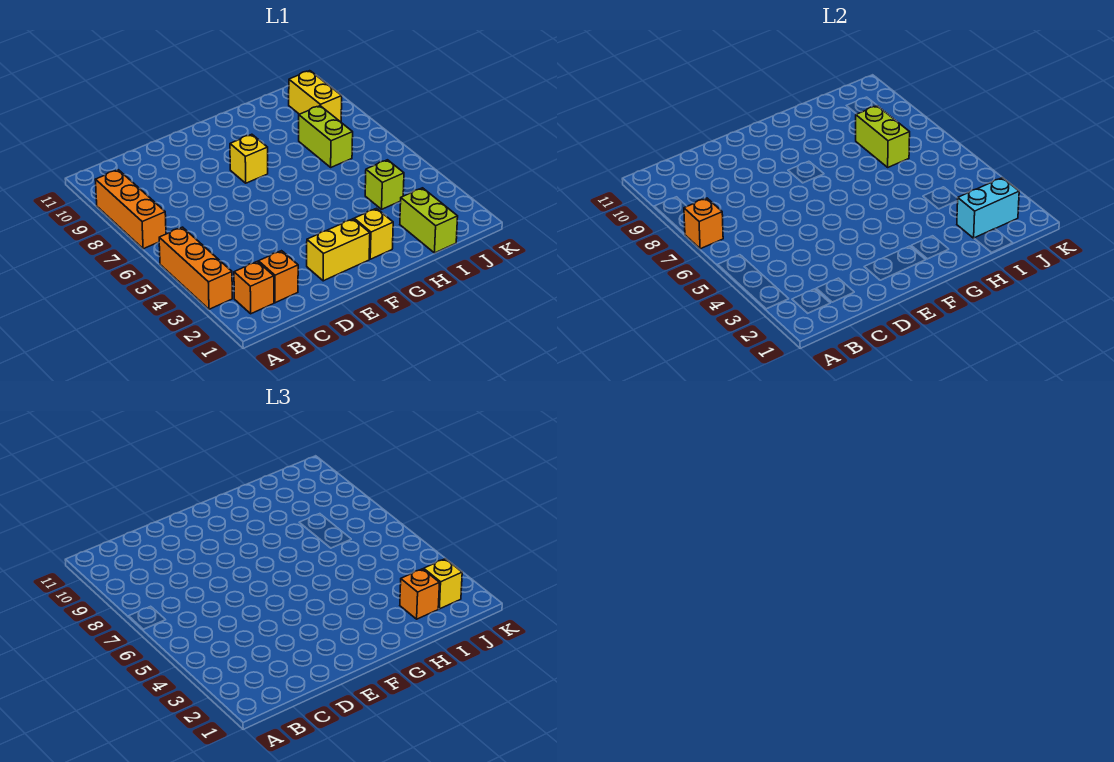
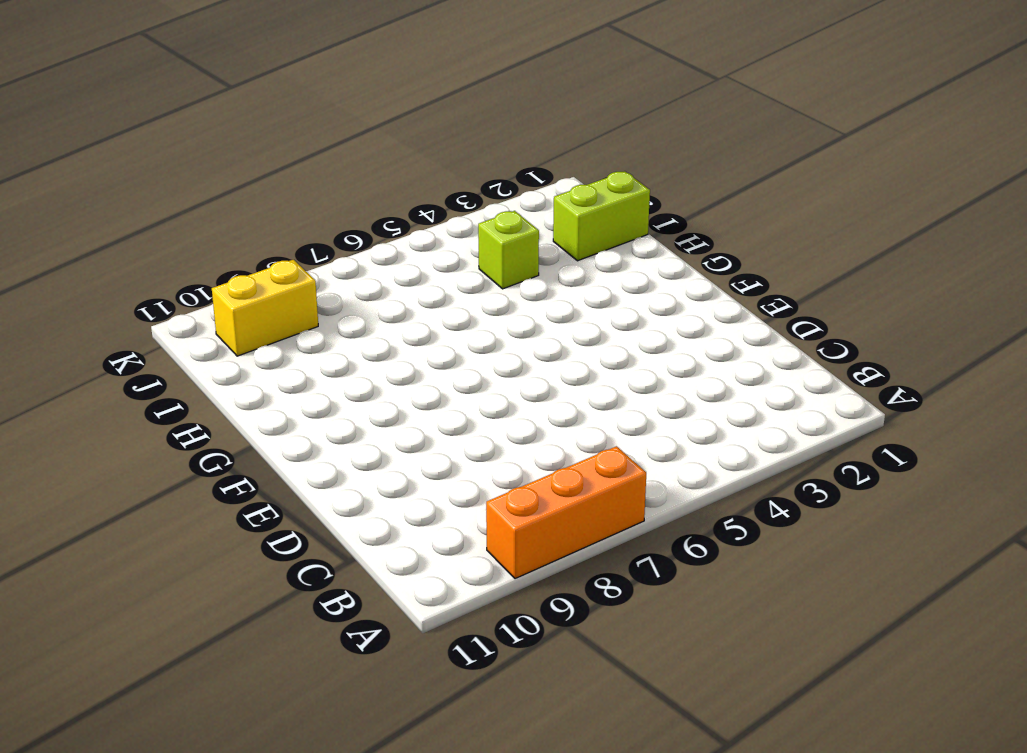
none -> orange 1x3 brick [159,227,232,309]
none -> orange 1x1 brick [234,261,274,314]
none -> orange 1x1 brick [259,251,298,303]

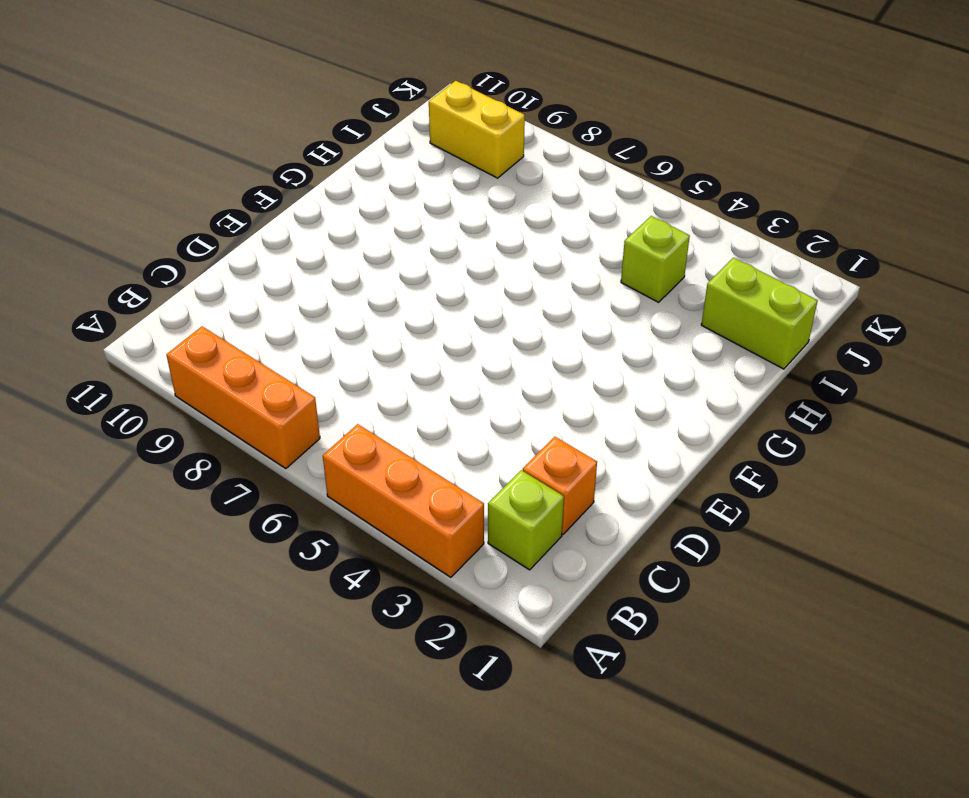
lime 1x1 brick [488,470,564,570] -> orange 1x1 brick [234,261,274,314]
none -> yellow 1x2 brick [307,219,370,281]
none -> yellow 1x1 brick [230,134,268,183]
none -> yellow 1x1 brick [354,208,393,259]

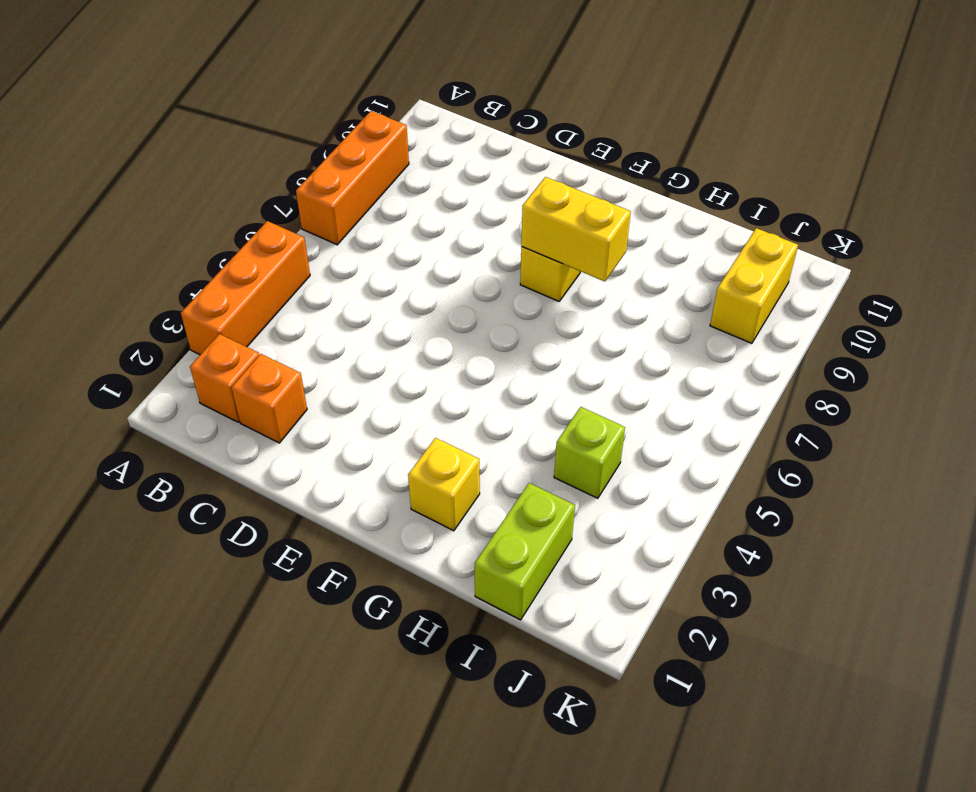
yellow 1x2 brick [521,177,631,281] -> yellow 1x2 brick moved to [307,219,370,281]
none -> lime 1x2 brick [299,106,353,167]
none -> orange 1x1 brick [684,198,723,249]
none -> cyan 1x2 brick [957,178,1019,238]

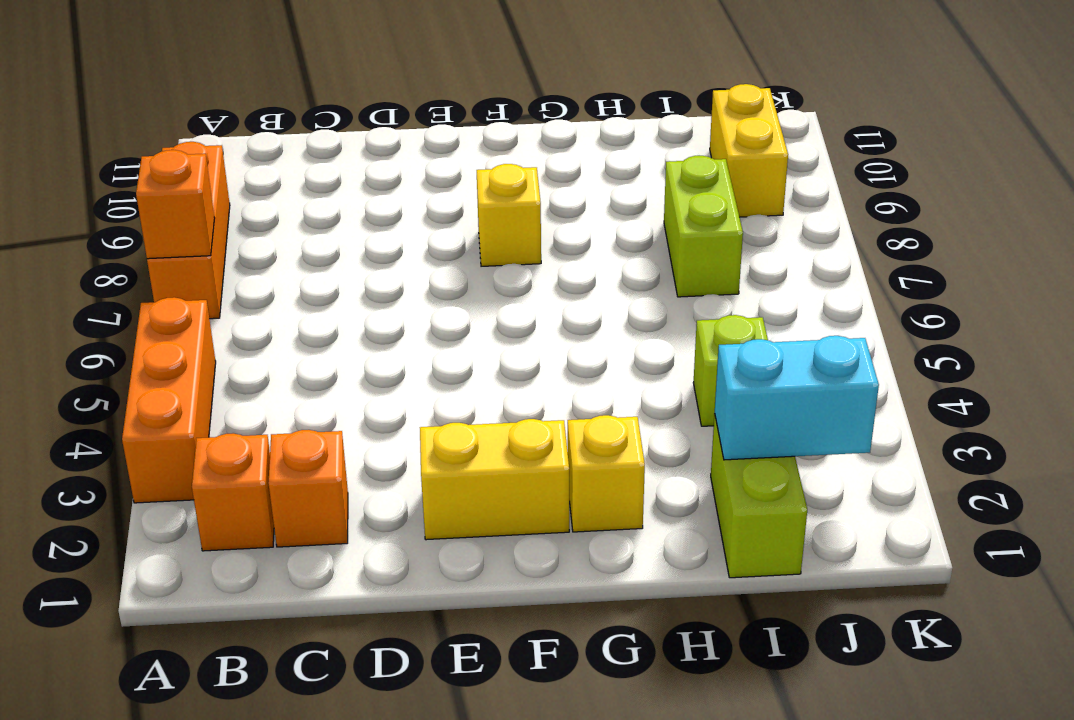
none -> lime 1x2 brick [856,106,910,167]
none -> orange 1x1 brick [400,569,439,619]
none -> yellow 1x1 brick [424,559,462,609]

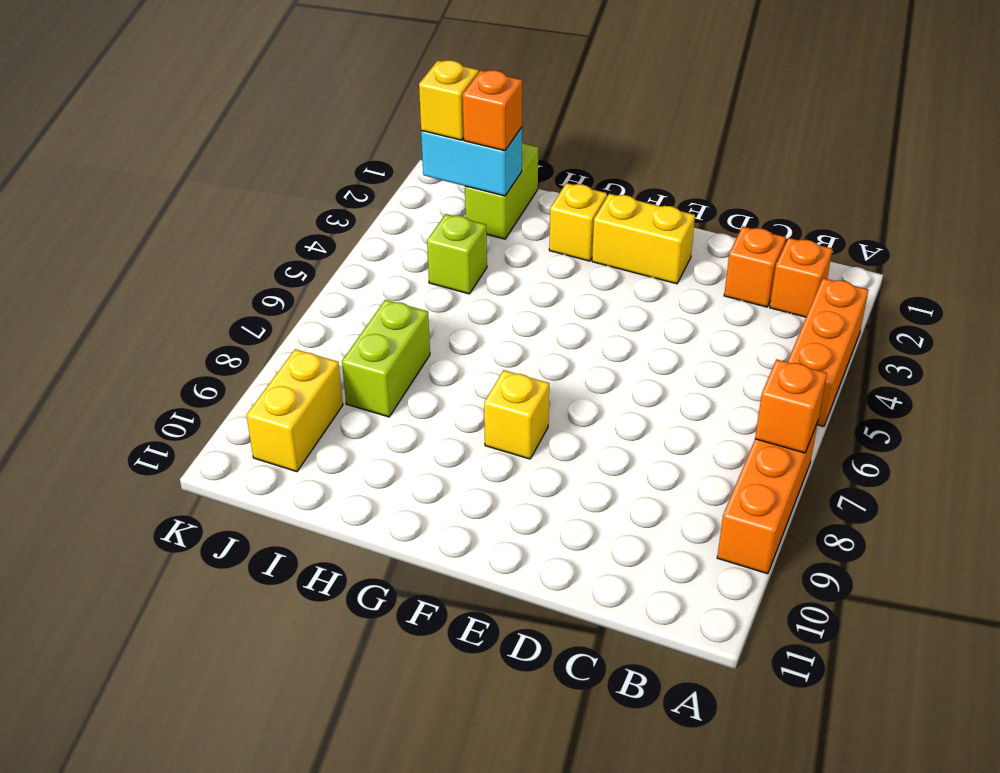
none -> lime 1x2 brick [856,106,910,167]

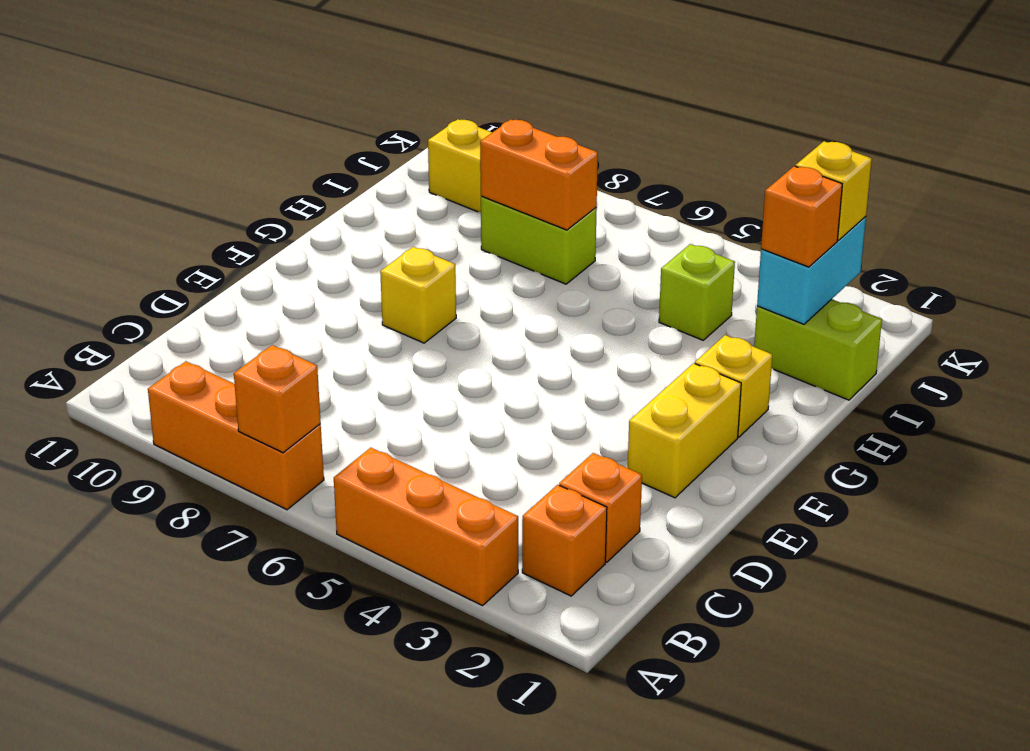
orange 1x2 brick [480,120,598,230] -> lime 1x2 brick [856,106,910,167]

